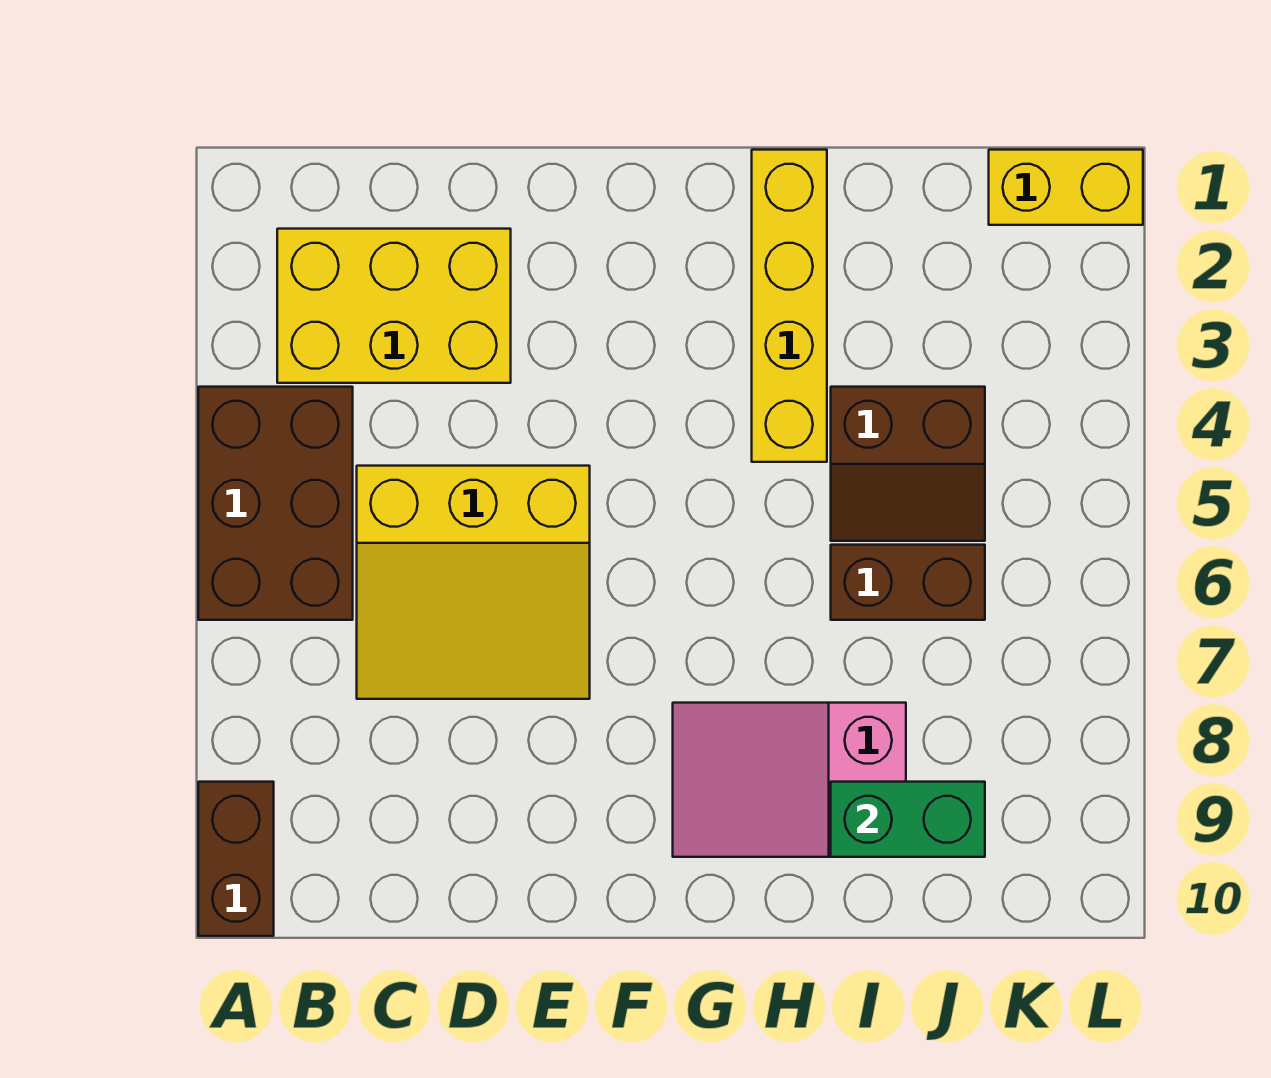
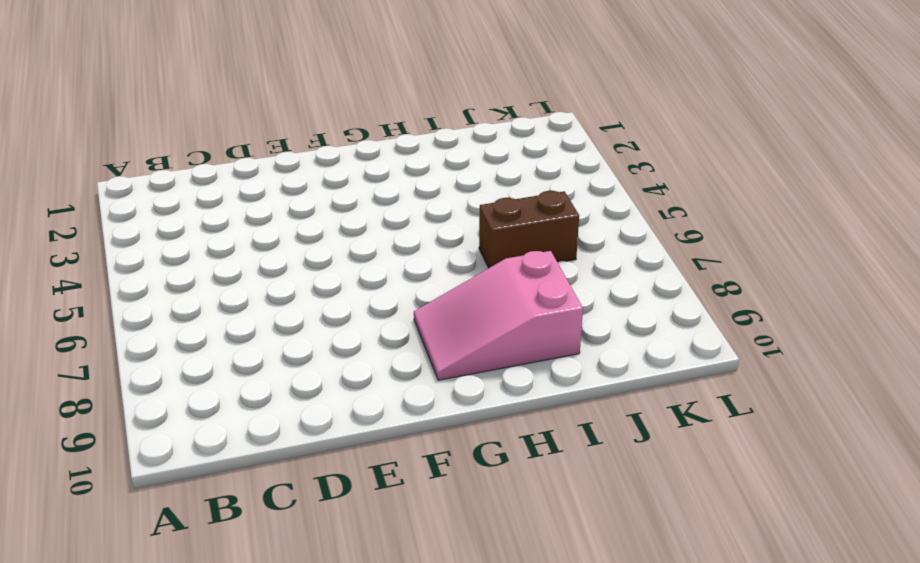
none -> brown 2x3 brick [198,387,353,620]
none -> brown 1x2 brick [198,782,274,936]

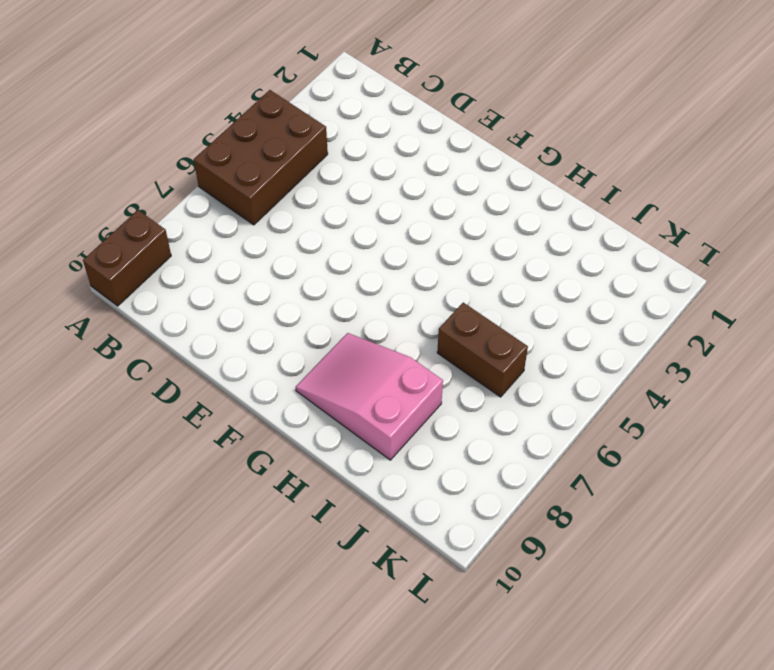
none -> yellow 2x3 brick [277,229,511,383]
none -> yellow 3x3 slope [357,466,590,699]

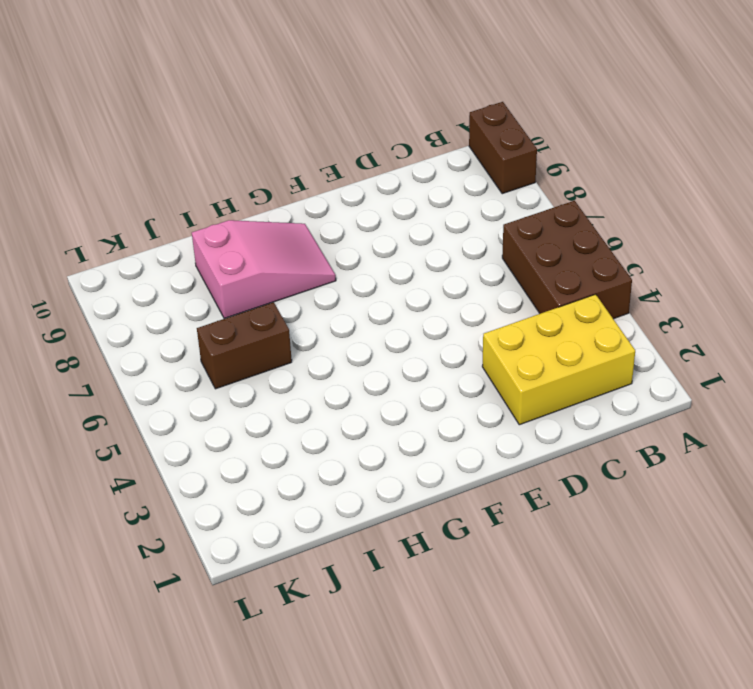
none -> yellow 3x3 slope [357,466,590,699]
none -> yellow 1x4 brick [752,150,827,462]

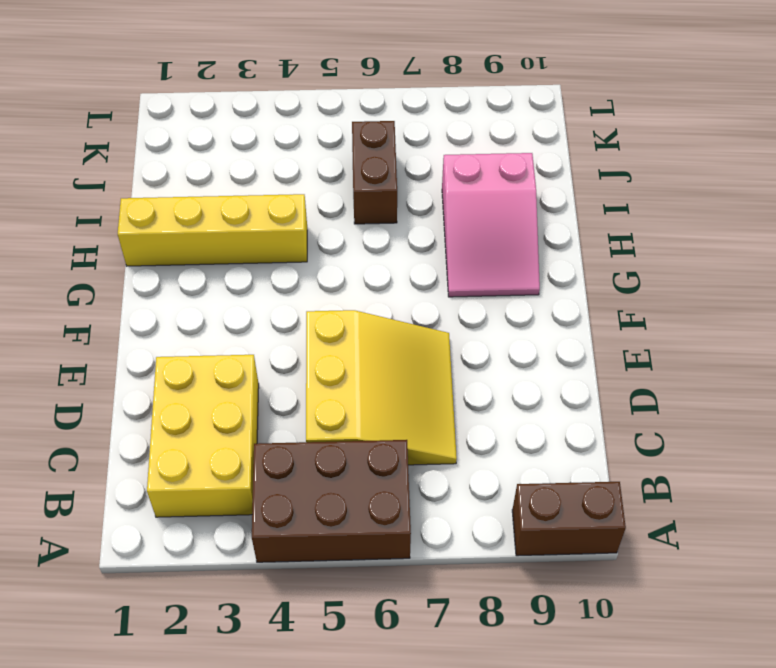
none -> brown 2x2 slope [831,387,985,541]
none -> yellow 1x2 brick [989,150,1143,225]

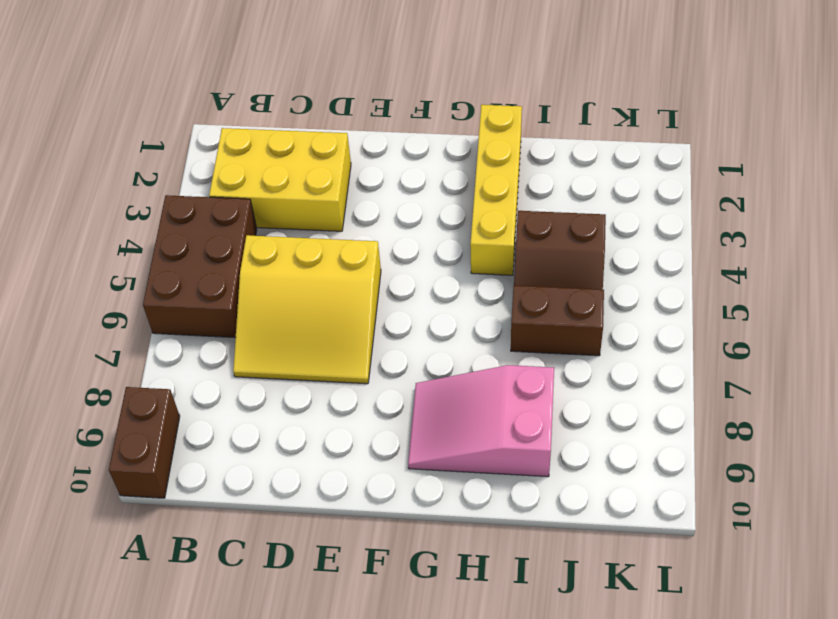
none -> yellow 1x2 brick [989,150,1143,225]
none -> green 1x2 brick [831,782,985,857]

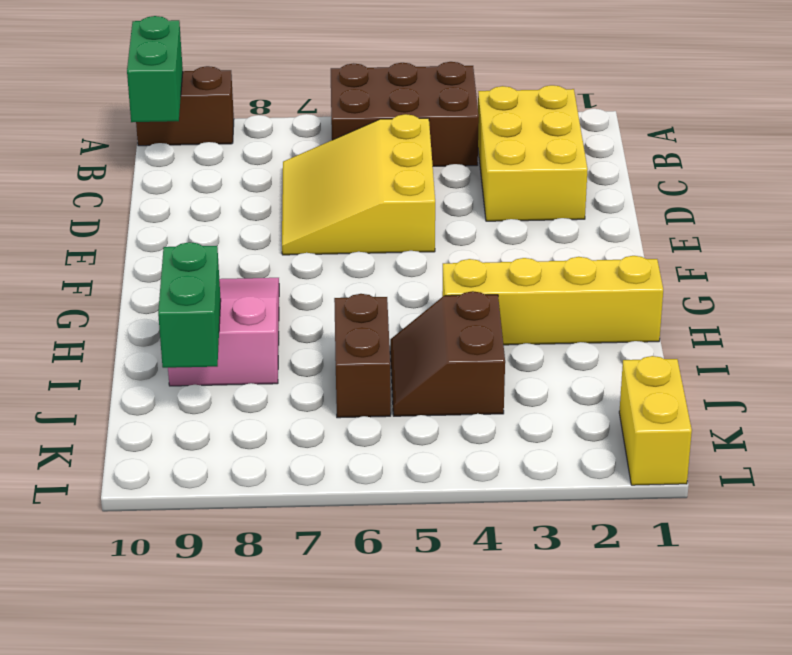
green 1x2 brick [127,16,183,122] -> none

